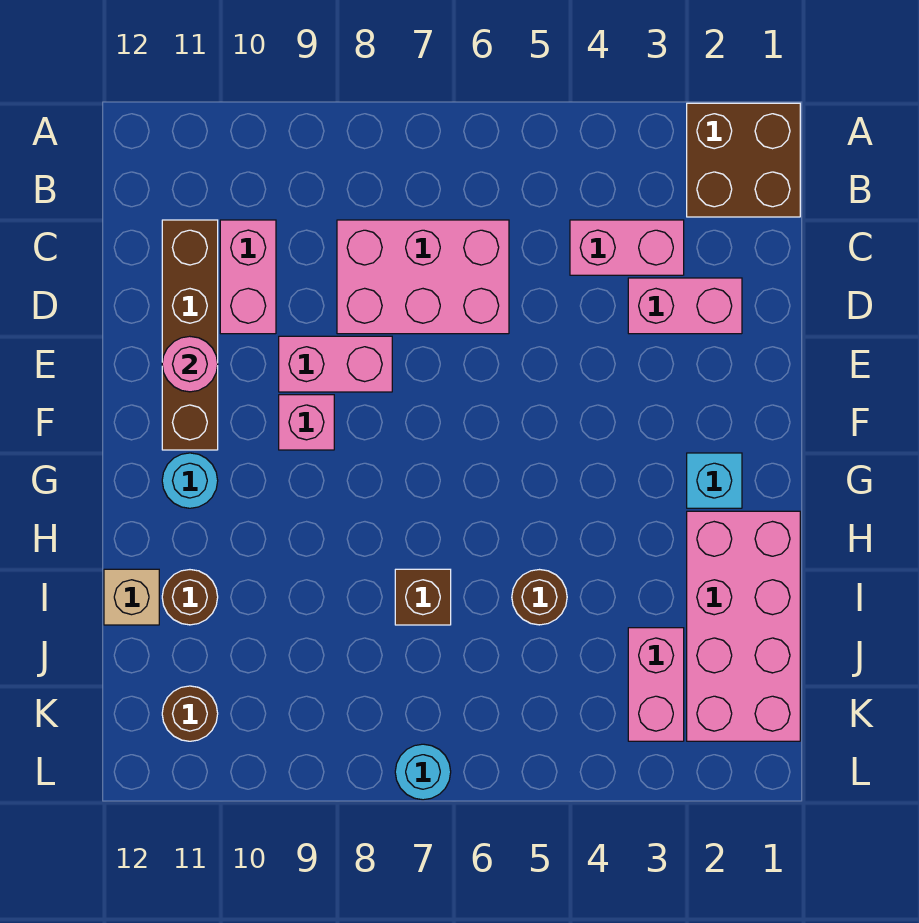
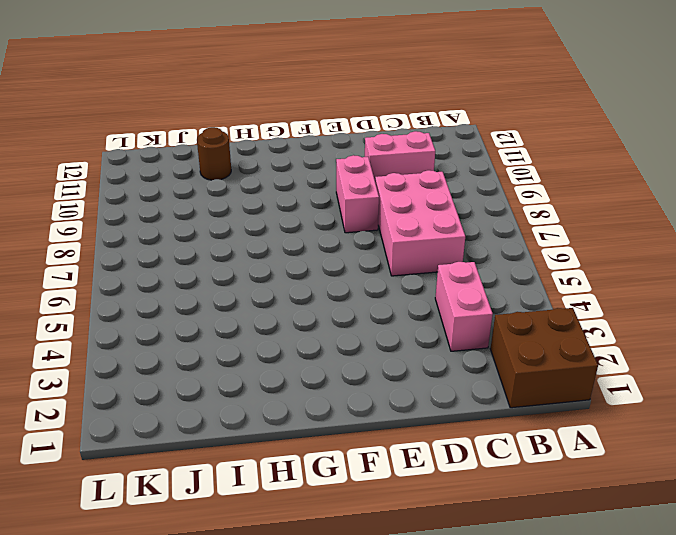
none -> brown 1x4 brick [162,220,218,450]
none -> pink 1x2 brick [628,278,742,334]
none -> pink 1x1 brick [279,395,334,450]

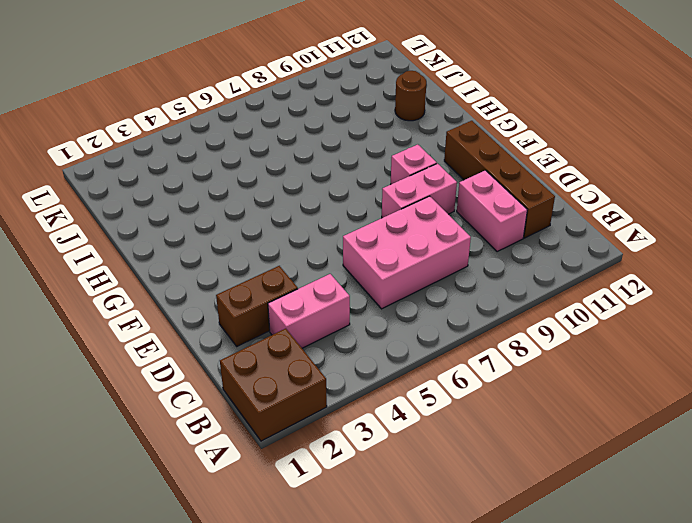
brown 1x2 brick [216,266,298,346] -> pink 1x2 brick [628,278,742,334]
none -> cyan 1x1 brick [687,453,742,508]
none -> cyan 1x1 round brick [162,453,218,508]
none -> pink 2x4 brick [687,511,800,741]

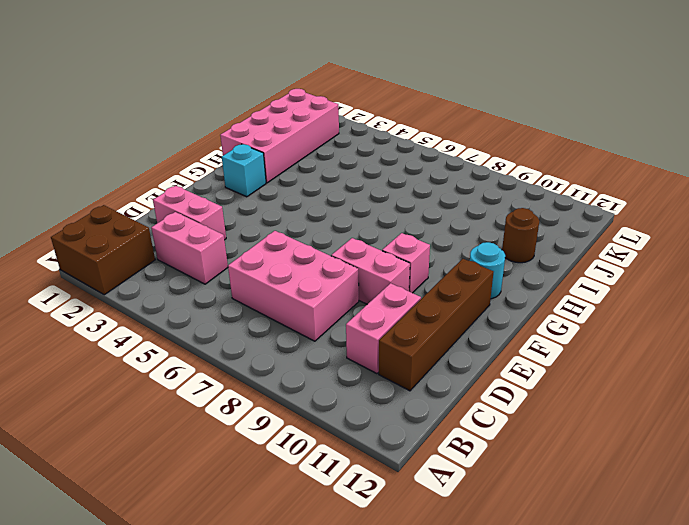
none -> brown 1x1 round brick [512,570,567,625]
none -> brown 1x1 brick [395,569,451,625]
none -> tan 1x1 brick [104,569,159,625]

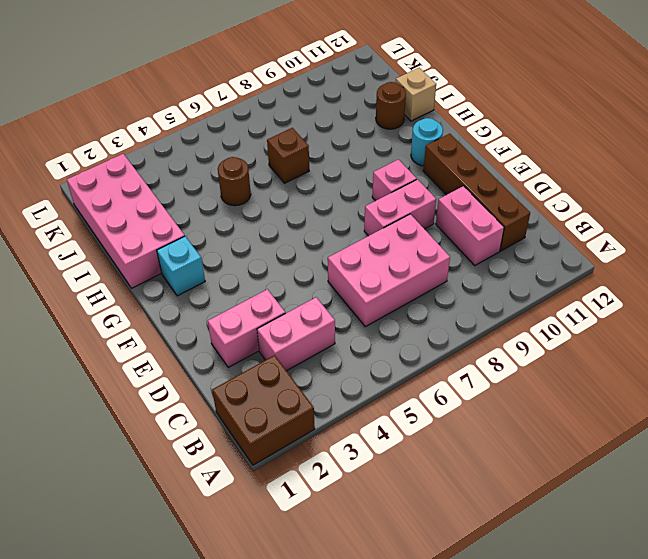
none -> pink 1x2 brick [628,628,684,741]
none -> brown 1x1 round brick [162,686,218,741]
none -> cyan 1x1 round brick [395,744,451,800]

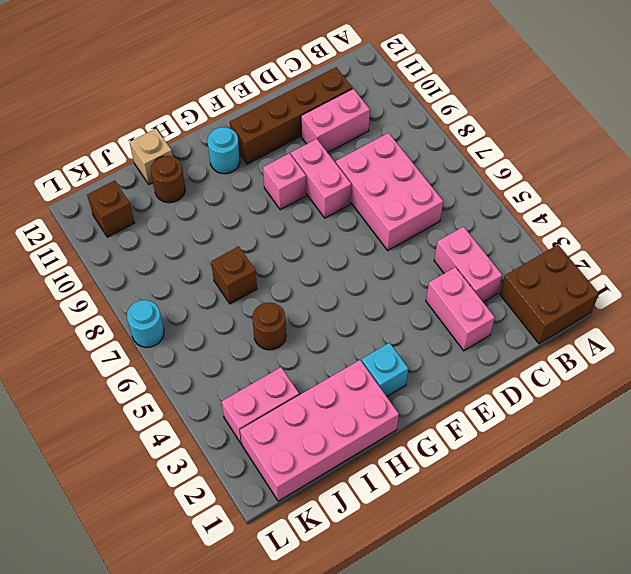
brown 1x1 brick [87,181,135,237] -> brown 1x1 round brick [162,686,218,741]
none -> pink 1x1 round brick [162,336,218,392]

